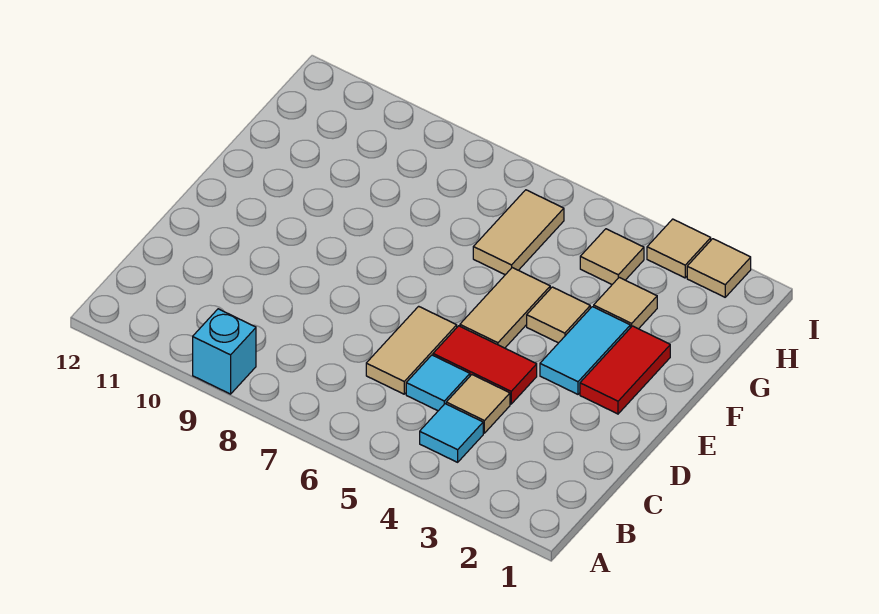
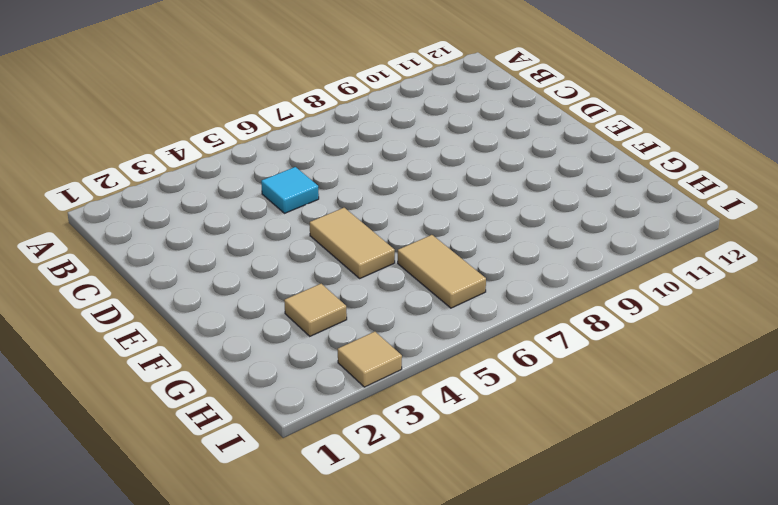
none -> cyan 1x1 brick [193,309,256,394]
none -> cyan 1x1 tile [420,404,483,462]
none -> tan 1x1 tile [446,375,510,433]

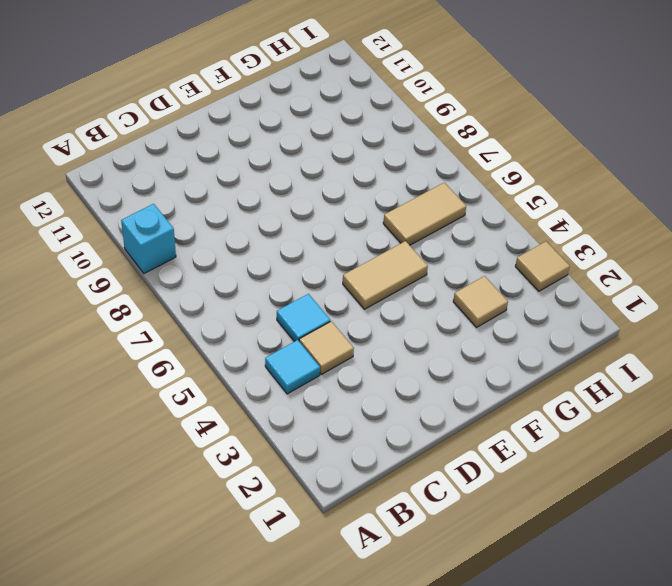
none -> tan 1x2 tile [366,306,457,394]
none -> red 1x2 tile [433,326,537,404]
none -> red 1x2 tile [580,326,670,414]

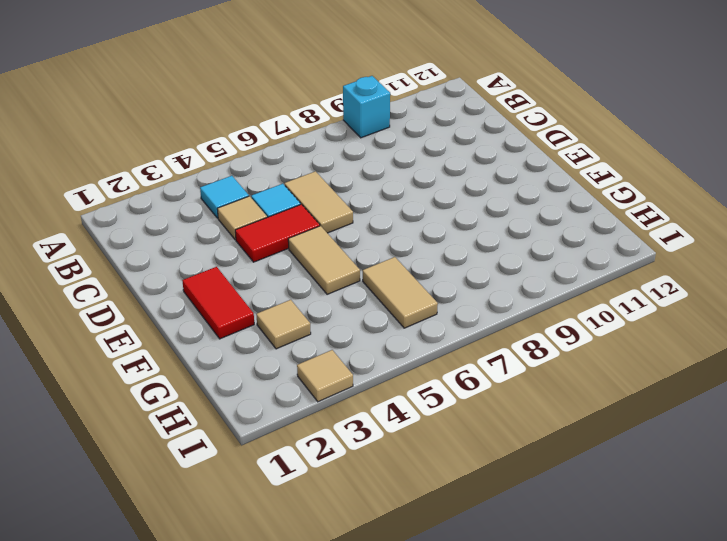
none -> cyan 1x2 tile [540,307,630,394]
none -> tan 1x1 tile [527,287,590,343]
none -> tan 1x1 tile [580,229,644,284]

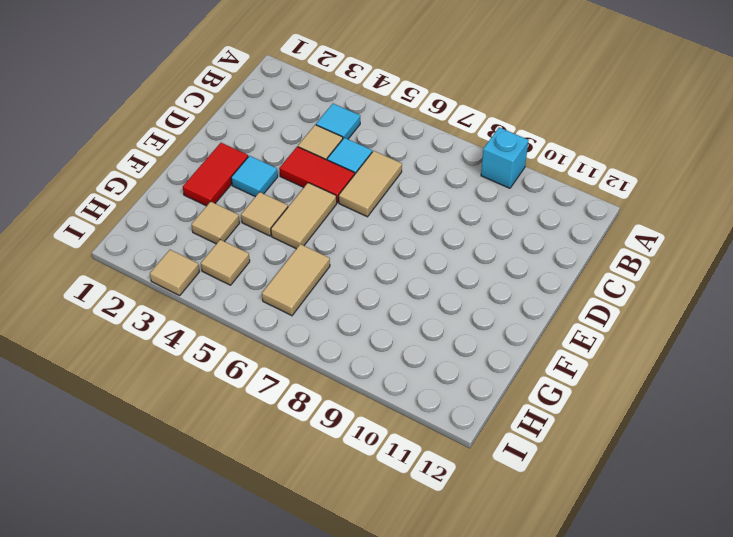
cyan 1x1 tile [231,156,278,197] -> cyan 1x2 tile [540,307,630,394]
none -> tan 1x1 tile [687,239,751,297]

